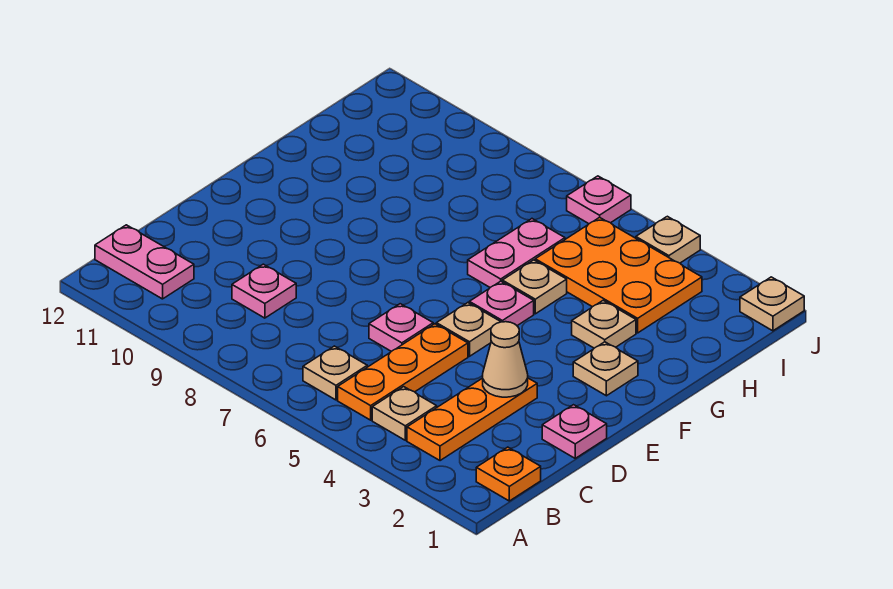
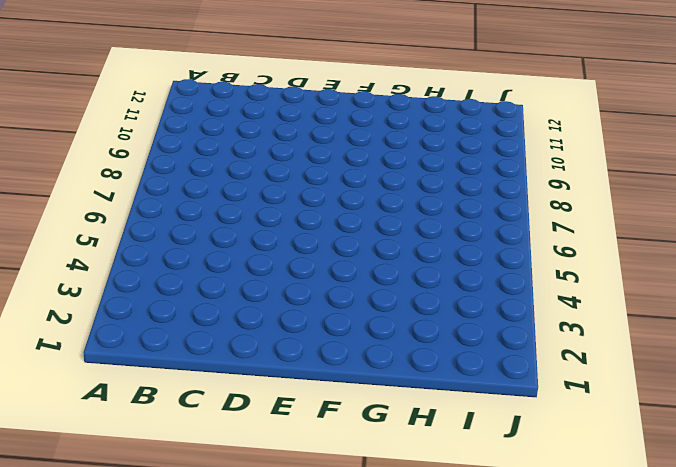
none -> orange 1x1 plate [476,447,541,501]
none -> orange 1x3 plate [407,378,537,461]
none -> tan 1x1 plate [372,387,437,440]

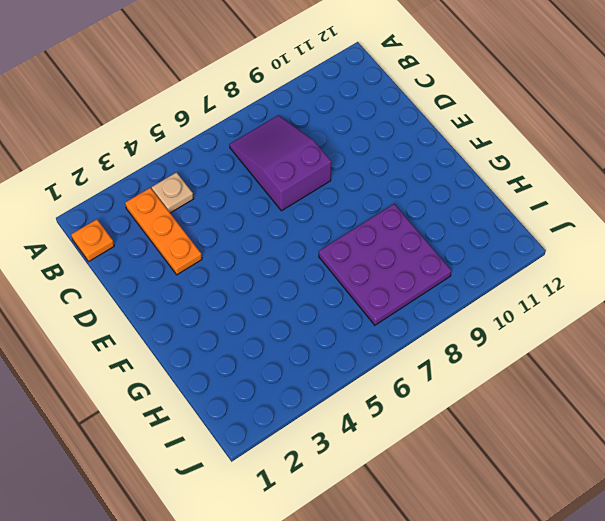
purple 2x3 slope [229,115,331,211] -> none
purple 3x3 plate [319,204,451,325] -> none
none -> orange 1x3 plate [338,324,468,420]
none -> tan 1x1 plate [303,346,367,400]
none -> pink 1x2 plate [95,225,194,299]

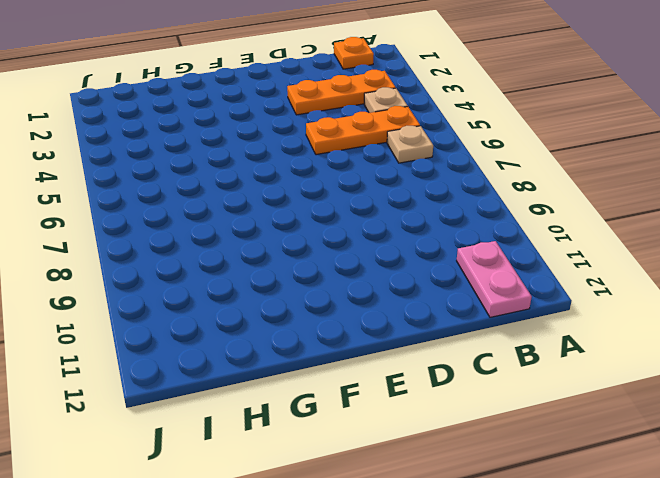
none -> pink 1x1 plate [232,264,296,318]
none -> pink 1x1 plate [542,405,607,458]
none -> pink 1x1 plate [369,304,433,351]

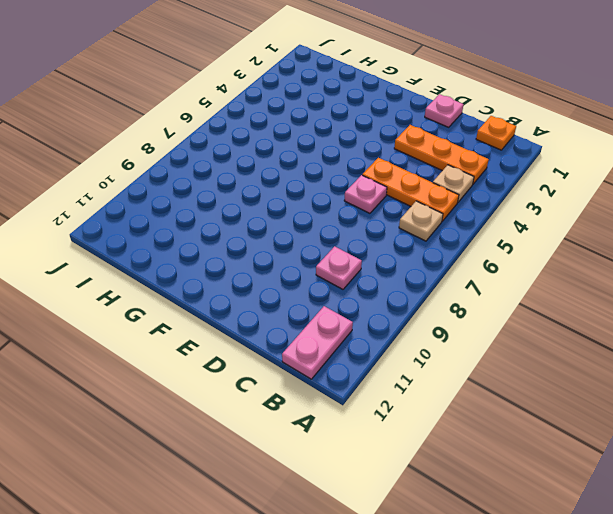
none -> tan 1x1 plate [436,303,501,356]
none -> tan 1x1 plate [573,342,638,396]
none -> pink 1x1 plate [469,281,534,326]

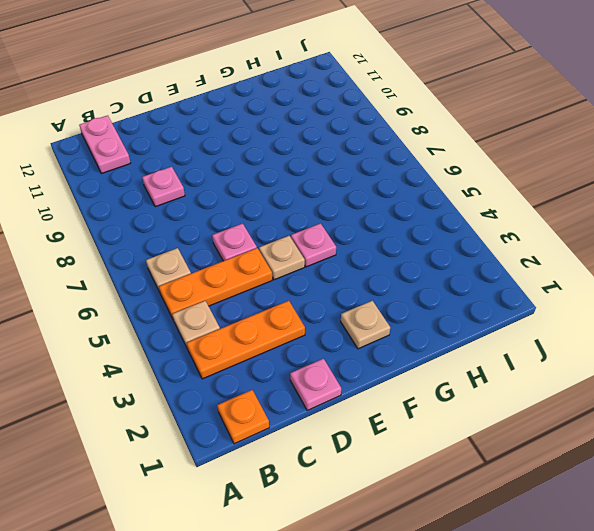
none -> tan 1x1 plate [572,301,636,348]
none -> tan 1x1 plate [502,260,567,314]
none -> pink 1x2 plate [468,219,565,287]

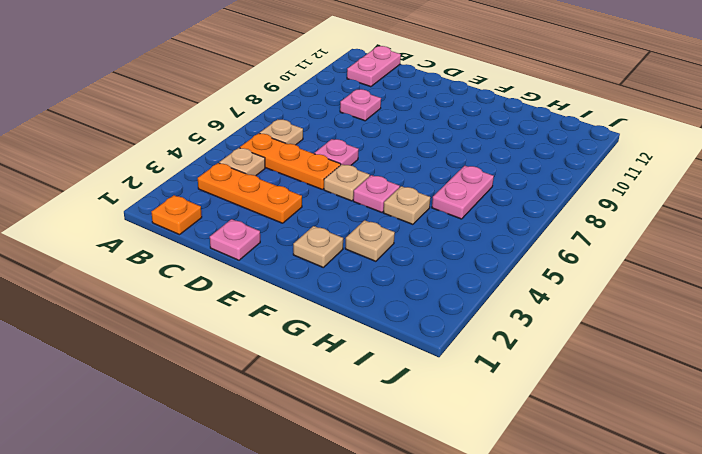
pink 1x2 plate [432,166,494,219] -> pink 1x2 plate turned to [468,219,565,287]
none -> orange 2x3 plate [535,217,702,333]
none -> tan 1x1 plate [740,277,804,331]
none -> tan 1x1 plate [636,216,700,263]

